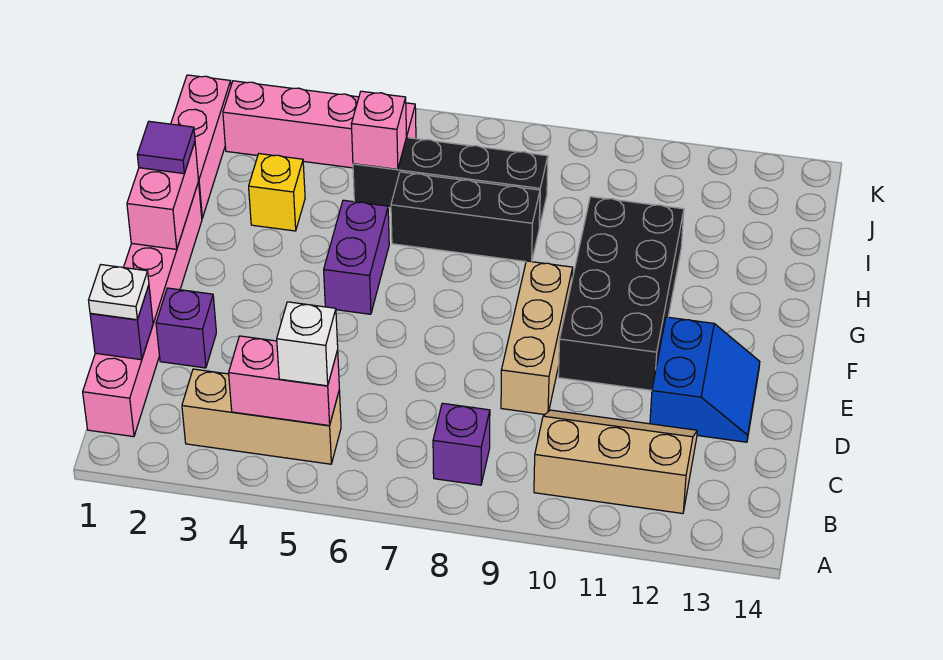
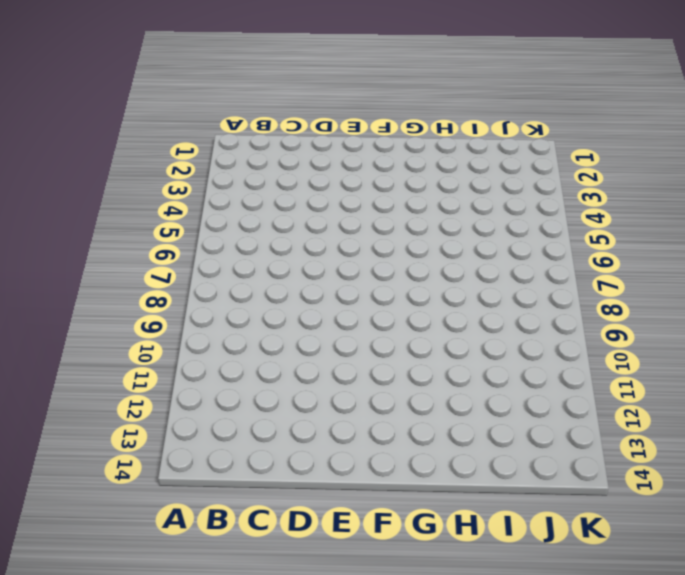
none -> pink 1x6 brick [83,182,202,437]
none -> tan 1x3 brick [182,369,341,464]
none -> purple 1x1 brick [433,403,490,485]

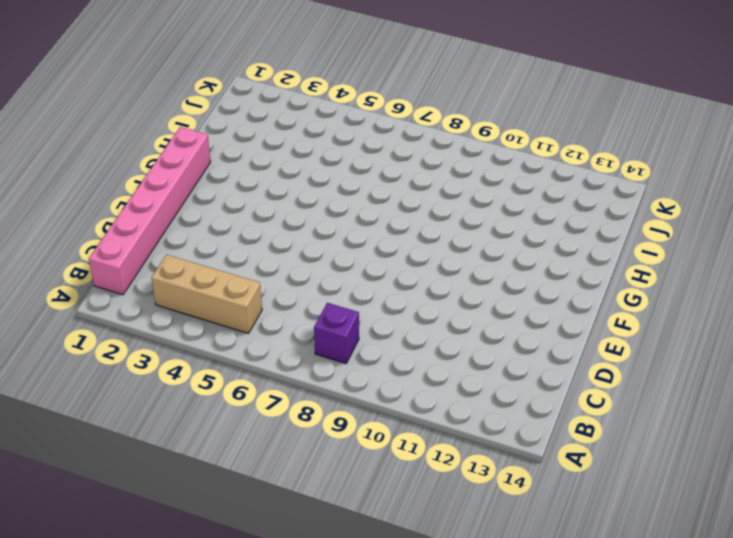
none -> tan 2x3 slope [534,410,697,514]
none -> purple 1x1 brick [156,288,216,368]
none -> tan 1x3 brick [501,261,573,415]

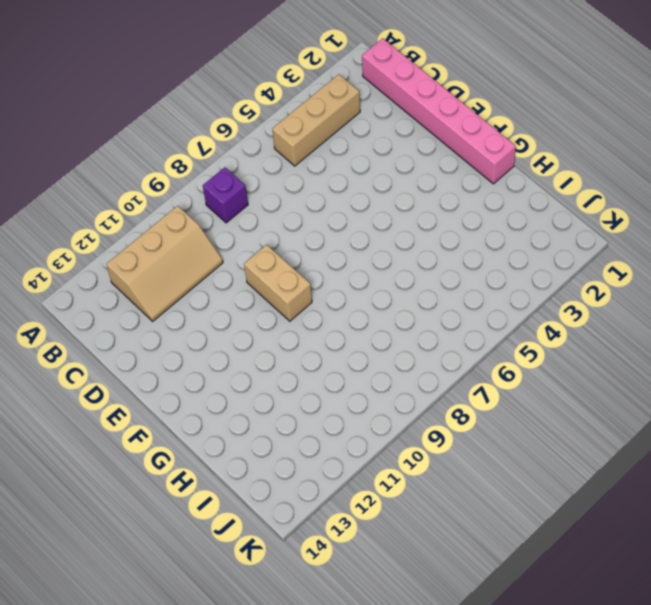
tan 1x2 brick [244,245,312,321] -> tan 1x3 brick [501,261,573,415]
none -> purple 1x1 brick [156,288,216,368]
none -> blue 2x2 slope [650,317,760,442]
none -> black 2x4 brick [558,197,684,390]

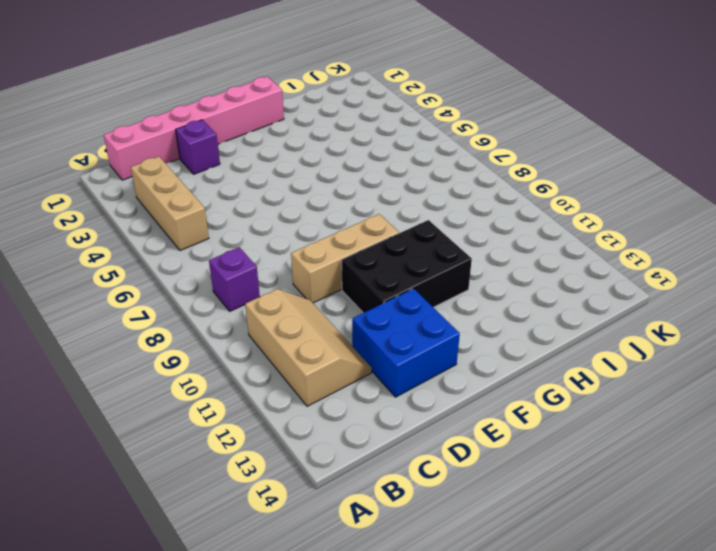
blue 2x2 brick [352,289,460,397] -> blue 2x2 slope [650,317,760,442]
black 2x3 brick [342,220,472,313] -> black 2x4 brick [558,197,684,390]
none -> purple 1x2 brick [324,200,389,314]
none -> pink 1x3 brick [171,75,231,218]
none -> yellow 1x1 brick [249,154,305,231]

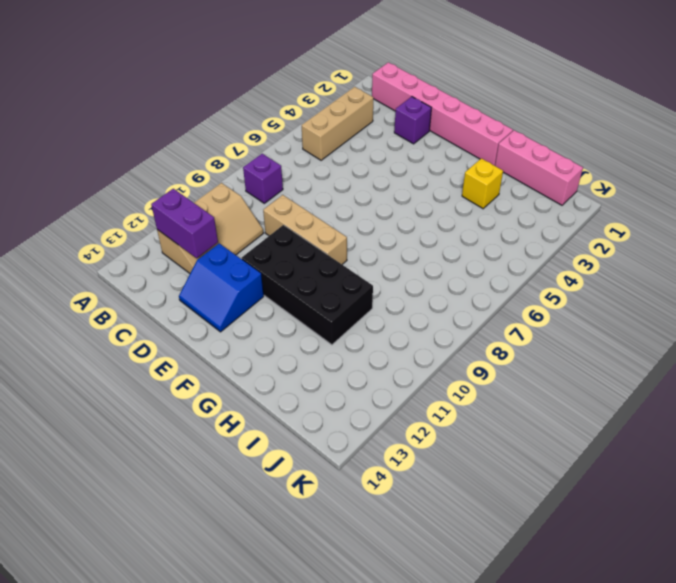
purple 1x2 brick [151,189,218,258] -> purple 1x2 brick moved to [324,200,389,314]
none -> black 1x3 brick [391,172,540,262]
none -> black 1x4 brick [353,138,548,227]
none -> pink 1x4 brick [223,81,416,168]

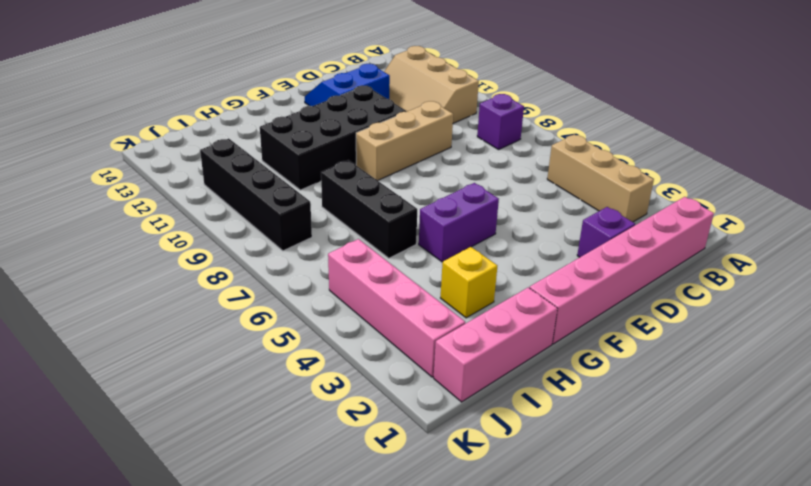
black 1x4 brick [200,139,312,251] -> black 1x4 brick moved to [353,138,548,227]
none -> pink 1x2 brick [229,336,339,426]
none -> purple 1x1 brick [90,286,153,360]
none -> pink 1x2 brick [127,142,199,249]

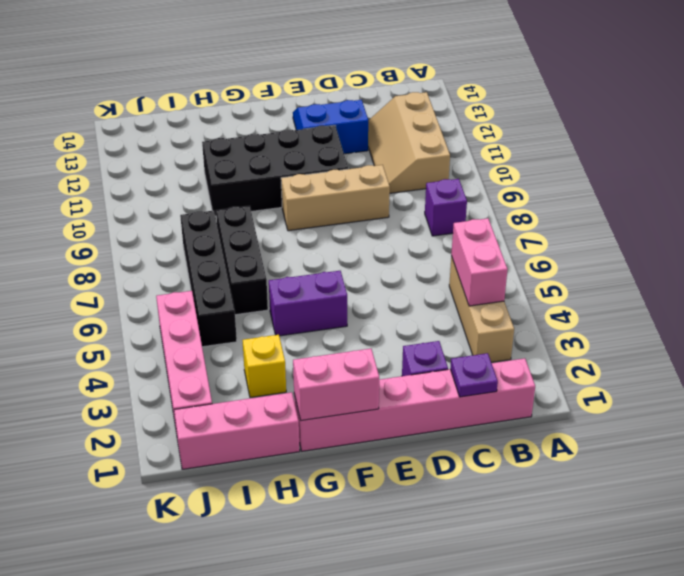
purple 1x1 plate [450,353,498,397] -> purple 1x1 brick [90,286,153,360]
none -> pink 1x1 brick [351,91,406,169]
none -> white 1x1 brick [277,302,338,386]
none -> white 1x1 plate [88,265,149,320]

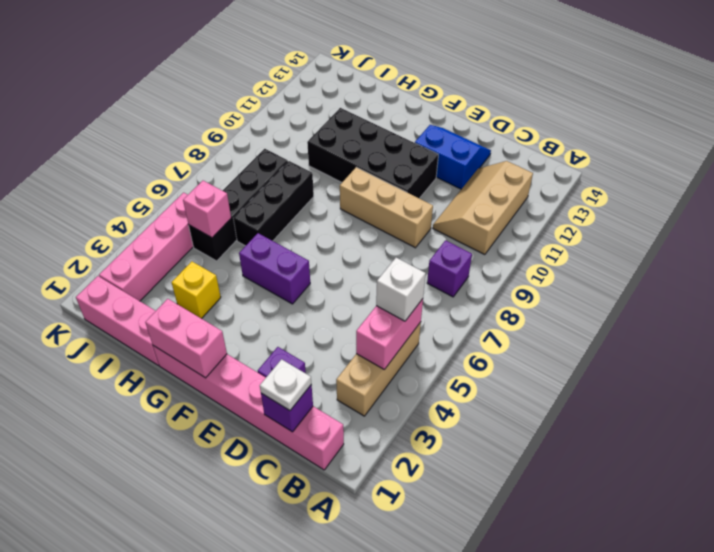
none -> purple 1x1 tile [137,121,195,174]

